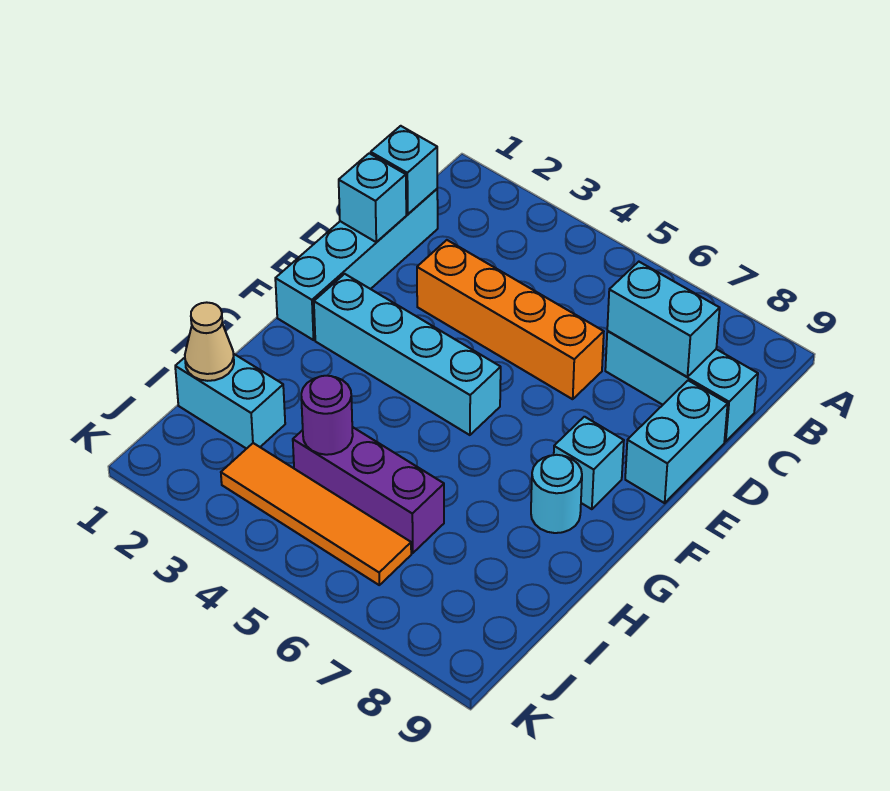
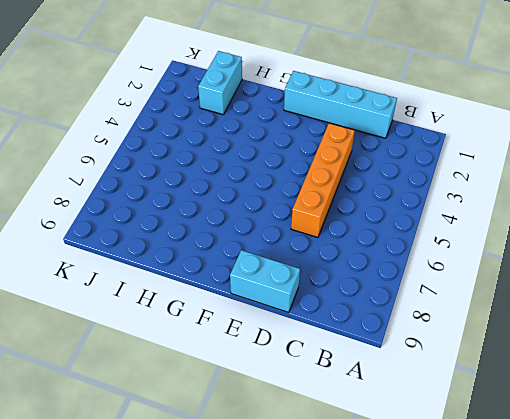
none -> cyan 1x3 brick [605,331,758,442]
none -> cyan 1x4 brick [314,274,501,435]
none -> cyan 1x1 brick [554,417,624,509]

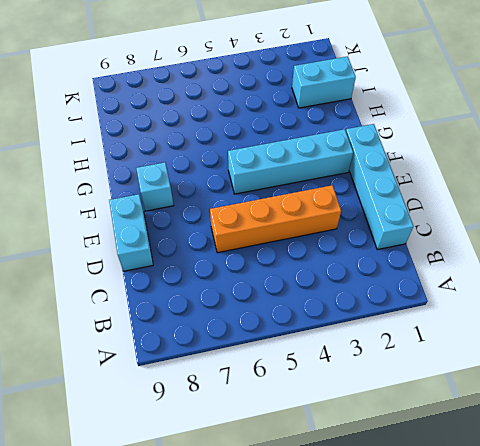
none -> cyan 1x3 brick [605,331,758,442]
none -> cyan 1x1 round brick [531,455,582,533]
none -> purple 1x3 brick [293,427,444,553]

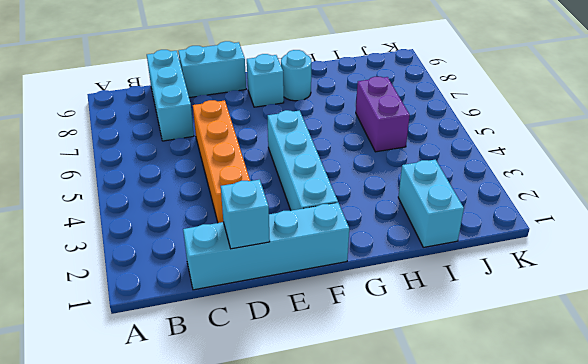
purple 1x2 brick [356,77,410,152] -> purple 1x3 brick [293,427,444,553]
none -> orange 1x4 tile [221,443,411,585]
none -> cyan 1x1 brick [371,126,437,214]
none -> cyan 1x2 brick [607,262,720,377]

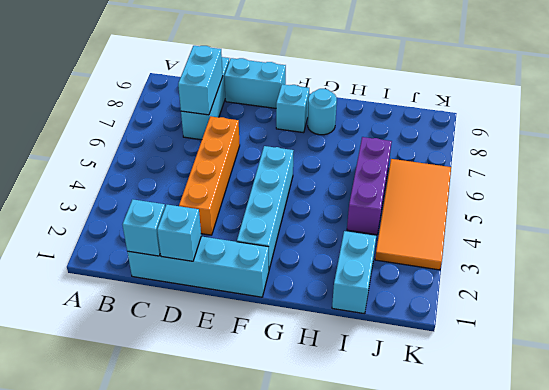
orange 2x4 tile [375,159,451,270] -> orange 1x4 tile [221,443,411,585]
none -> tan 1x1 cone [185,302,234,381]
none -> purple 1x1 round brick [301,376,353,455]

